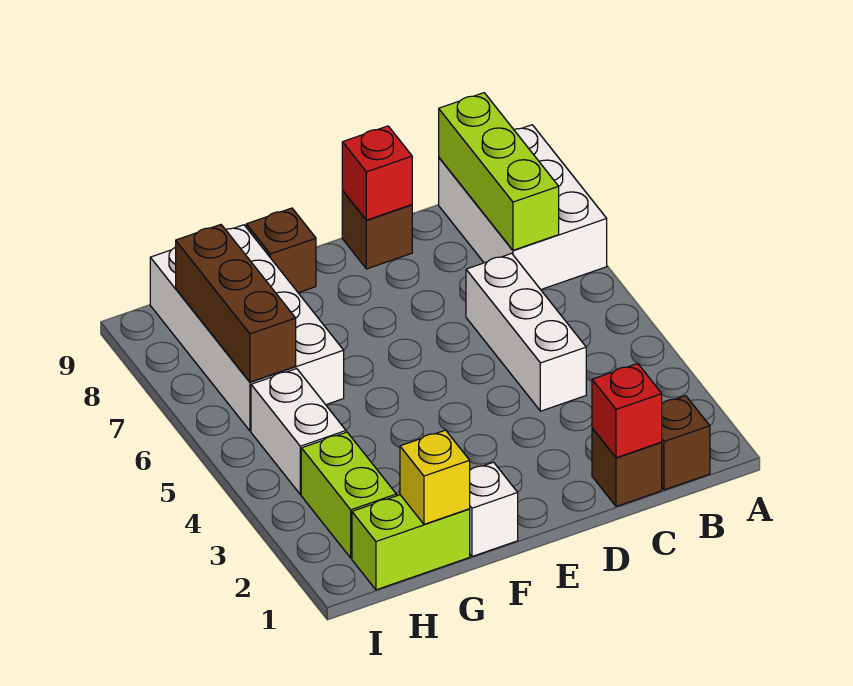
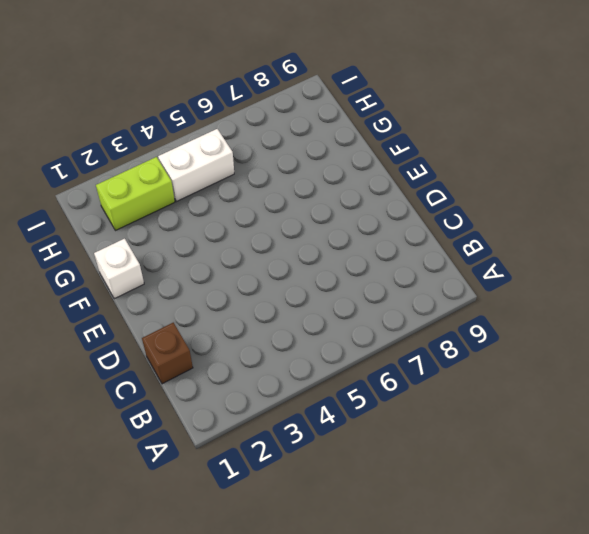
none -> white 2x3 brick [439,125,607,289]
none -> brown 1x1 brick [662,396,710,490]
none -> white 1x3 brick [466,253,586,411]

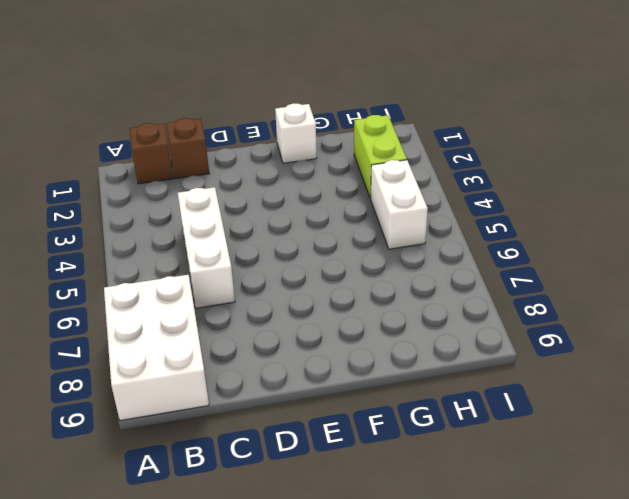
none -> brown 1x1 brick [342,191,412,269]
none -> brown 1x1 brick [246,208,316,293]
none -> lime 1x2 brick [352,495,470,590]

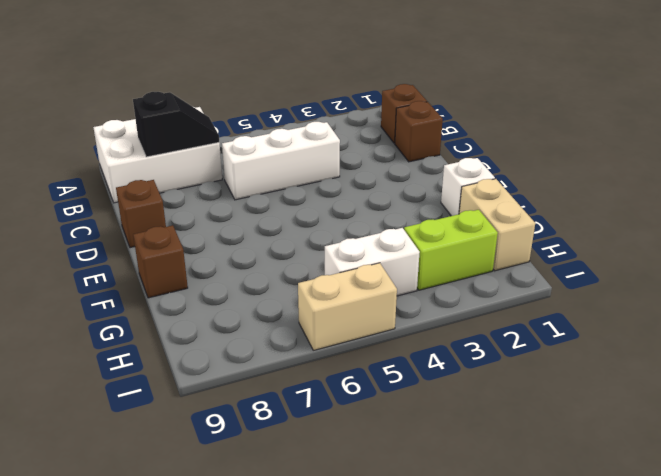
black 1x2 slope [133,92,219,157] -> lime 1x3 brick [439,93,559,250]
tan 1x2 brick [459,179,535,271] -> lime 1x2 brick [352,495,470,590]
tan 1x2 brick [298,263,397,350] -> none
none -> white 2x4 brick [150,225,344,431]
none -> red 1x1 brick [592,363,662,458]
none -> red 1x1 brick [342,126,412,220]

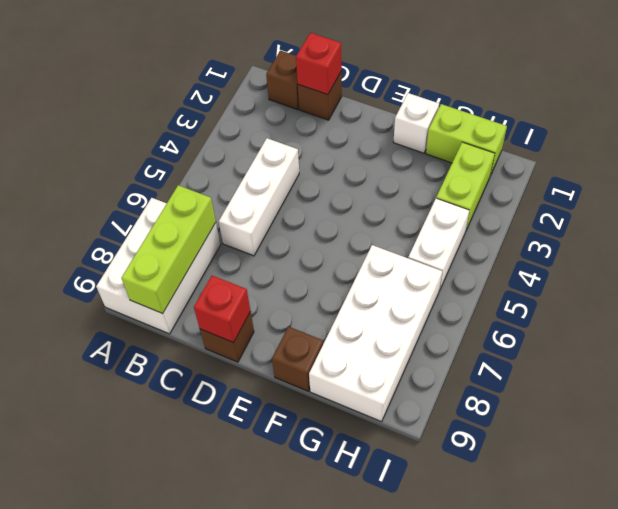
none -> yellow 1x1 brick [400,430,470,524]
none -> brown 1x3 brick [176,225,296,382]

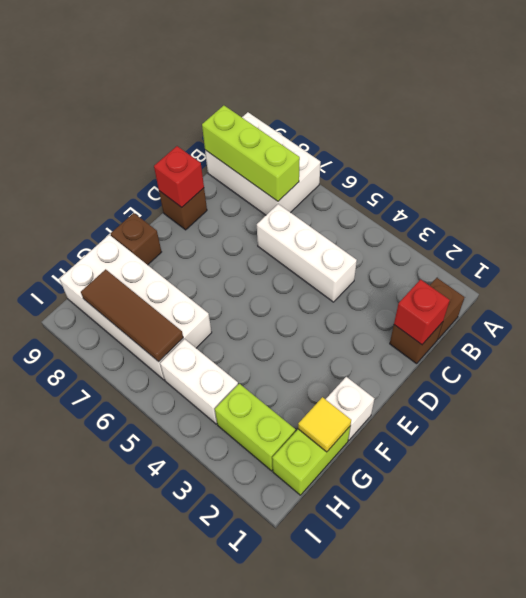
yellow 1x1 tile [298,397,351,452] -> yellow 1x1 brick [400,430,470,524]
brown 1x3 tile [81,269,183,362] -> brown 1x3 brick [176,225,296,382]

